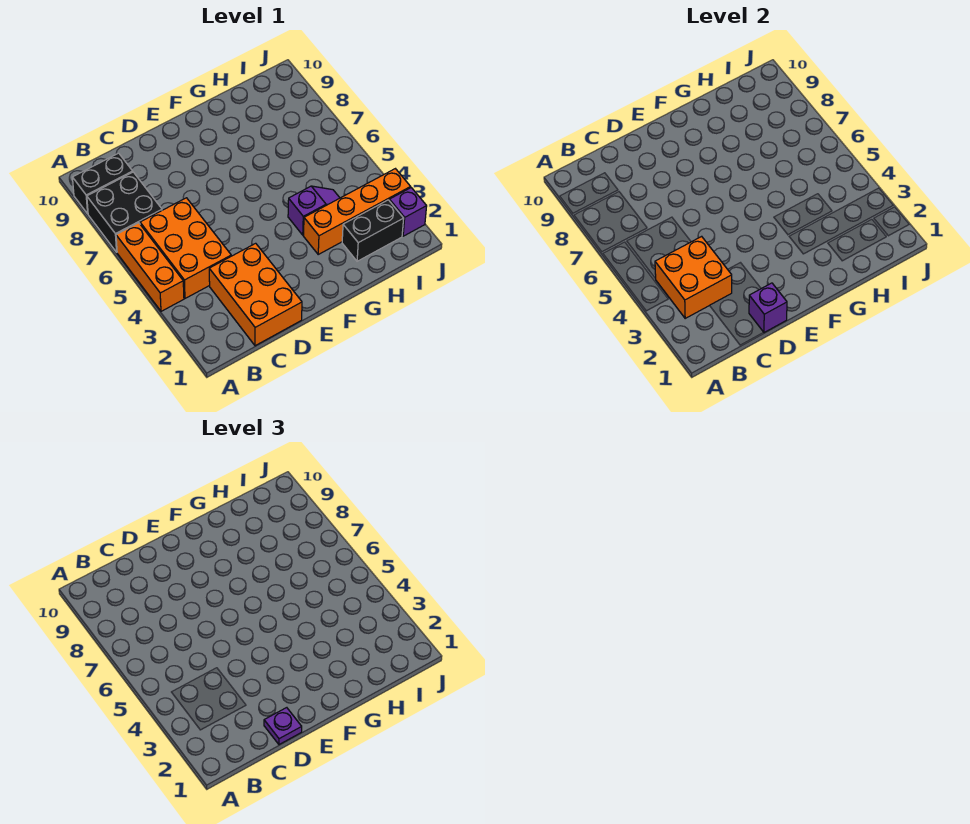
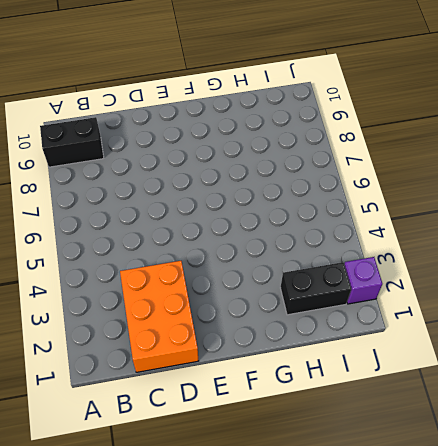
none -> orange 1x3 brick [116,223,184,311]
none -> black 2x2 brick [87,172,162,252]
none -> orange 2x3 brick [140,198,231,298]

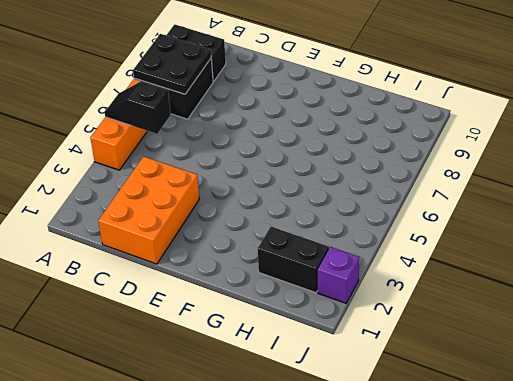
black 1x2 slope [105,81,171,134] -> none
black 2x2 plate [133,34,211,94] -> none
none -> orange 2x3 brick [140,198,231,298]
none -> orange 1x4 brick [304,169,411,254]
none -> purple 1x2 slope [288,186,340,235]

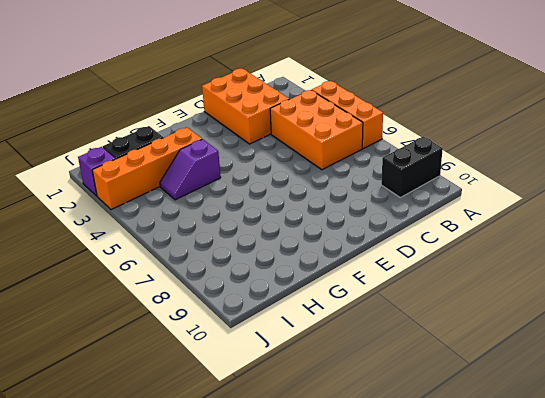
none -> black 2x2 brick [87,172,162,252]
none -> orange 2x2 brick [655,236,732,318]
none -> purple 1x1 brick [749,283,787,333]

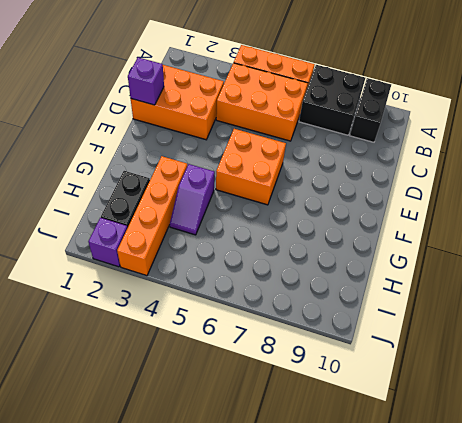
orange 2x2 brick [216,129,286,205] -> orange 2x2 brick moved to [655,236,732,318]
none -> purple 1x1 plate [264,708,302,745]

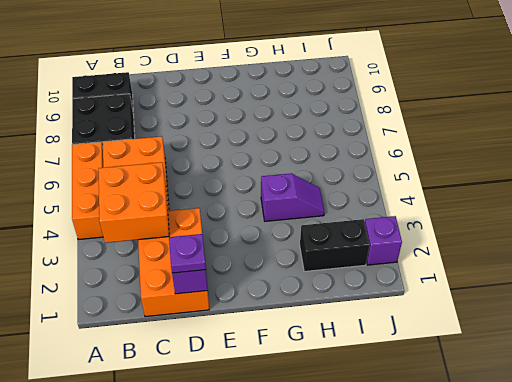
none -> orange 1x4 brick [304,169,411,254]

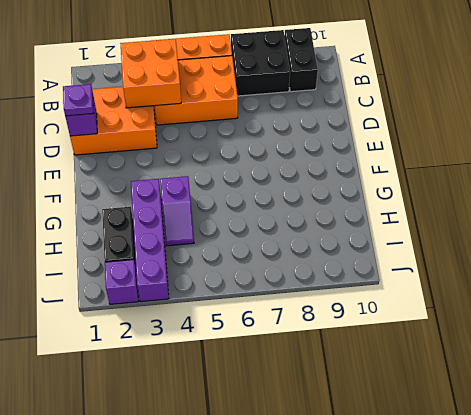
purple 1x4 brick [131,179,169,302] -> orange 1x4 brick [304,169,411,254]

